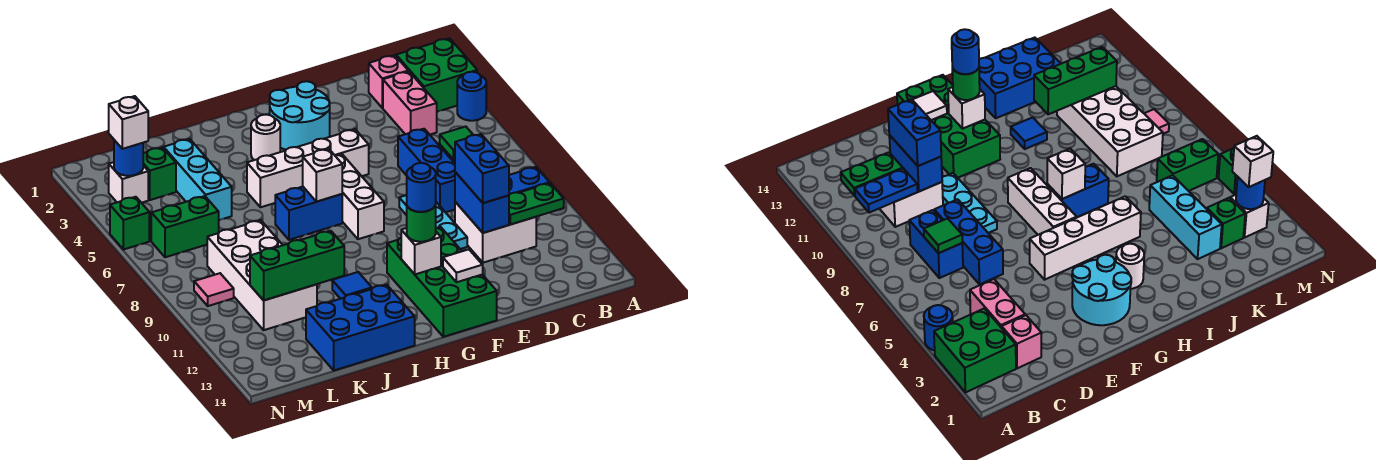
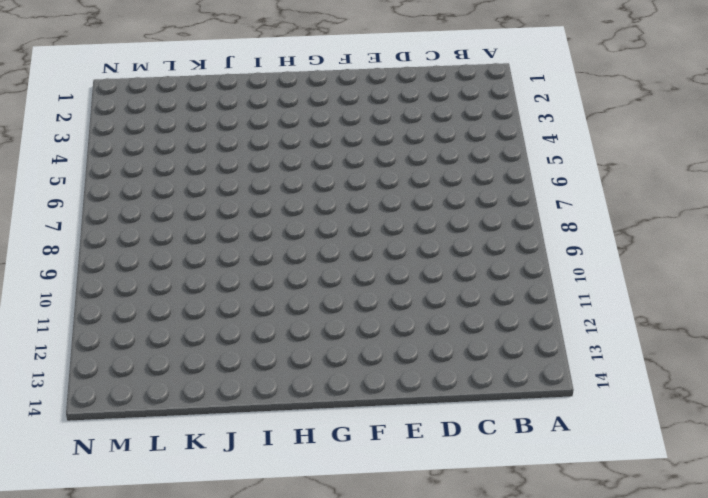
none -> green 2x2 brick [396,38,477,112]
none -> blue 1x1 round brick [457,72,486,121]
none -> pink 1x1 brick [369,55,408,108]
none -> pink 1x2 brick [383,71,437,135]

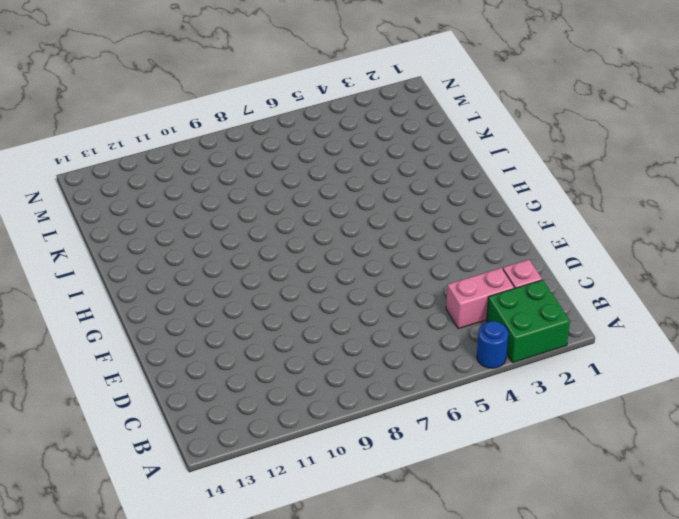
none -> blue 1x2 brick [909,210,963,278]
none -> white 2x2 brick [455,202,536,263]
none -> blue 1x3 brick [398,129,455,212]
none -> cyan 1x3 plate [399,195,467,249]

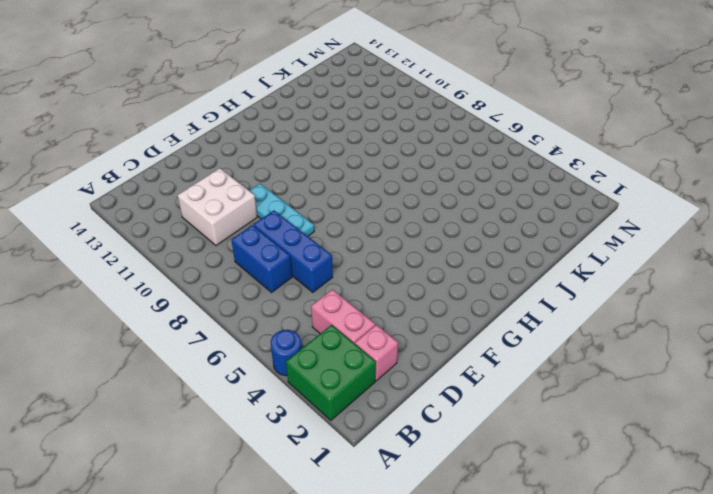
none -> cyan 2x2 round brick [270,81,330,150]
none -> white 1x4 brick [247,129,369,207]
none -> green 2x4 brick [387,227,497,337]
none -> white 1x3 brick [335,154,384,239]

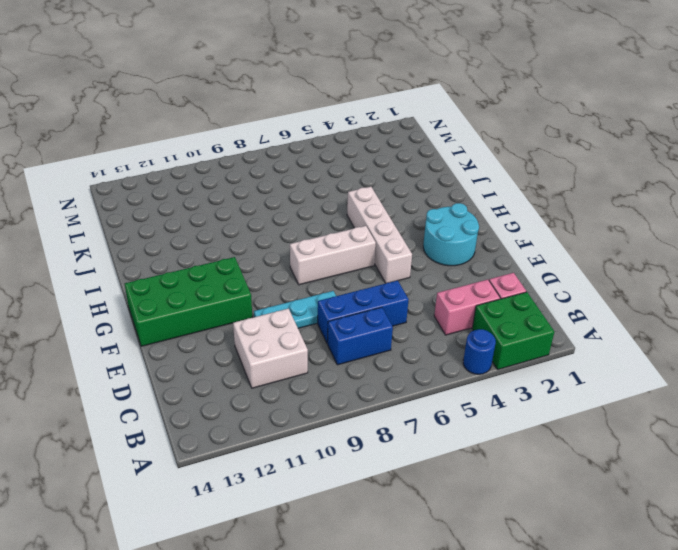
none -> white 1x1 round brick [251,115,280,160]
none -> blue 1x2 brick [275,187,342,240]
none -> blue 1x1 tile [332,272,372,299]
none -> blue 2x3 brick [306,285,415,370]

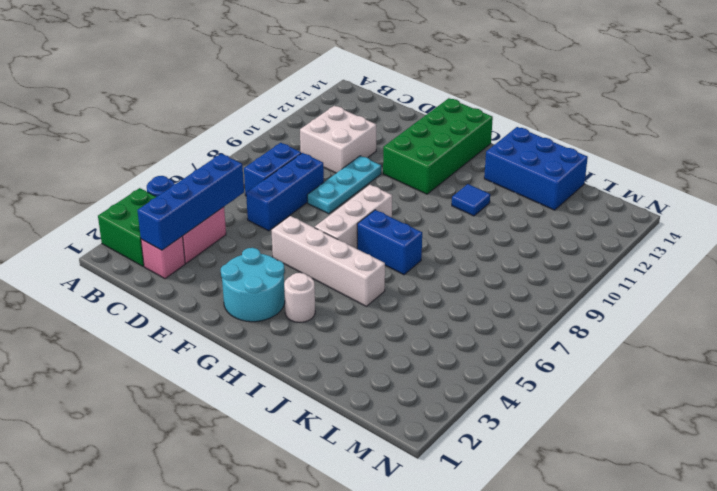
blue 1x4 brick [137,154,244,250] -> none
none -> cyan 1x3 brick [164,139,232,220]
none -> white 2x4 brick [207,220,317,330]
none -> green 1x1 brick [143,147,176,200]
none -> green 1x2 brick [151,196,219,257]

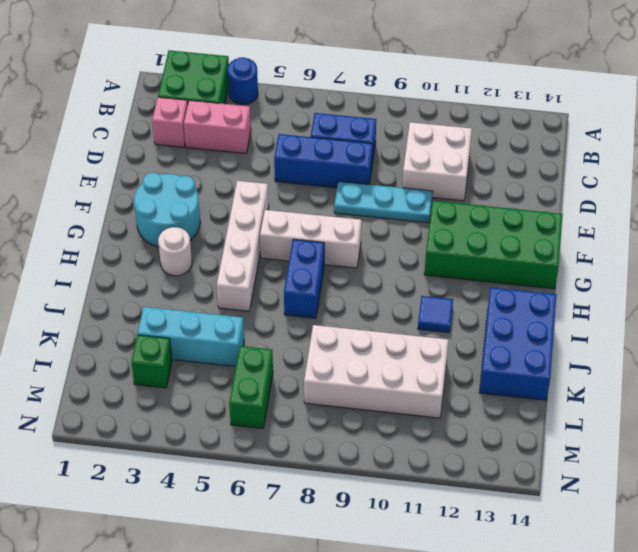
none -> white 1x1 brick [109,162,148,203]
none -> pink 1x1 tile [194,273,234,306]
none -> green 1x1 brick [110,197,149,250]
none -> blue 1x2 plate [509,167,550,195]

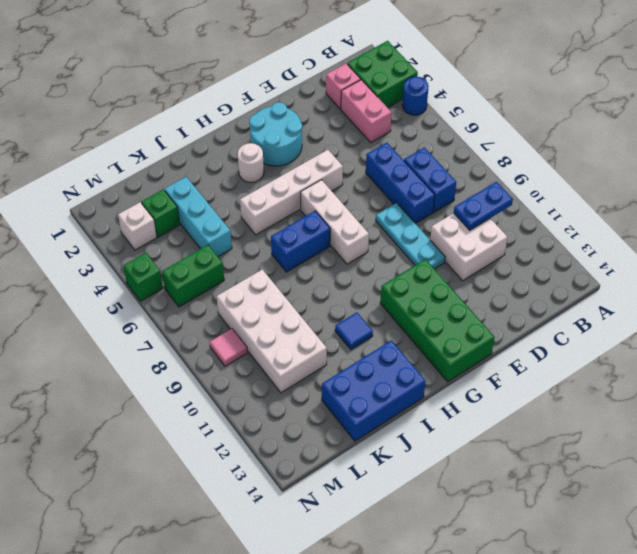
none -> green 1x2 plate [509,183,564,225]
none -> green 1x1 tile [440,127,473,159]
none -> blue 1x2 brick [455,172,509,233]
none -> white 1x1 tile [443,249,483,282]

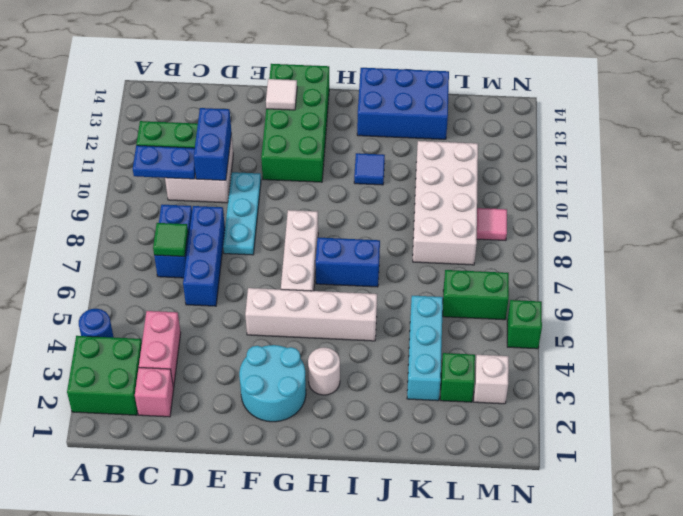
none -> white 1x1 brick [401,228,441,274]
none -> white 1x1 brick [303,149,342,202]
none -> green 1x3 brick [250,231,344,300]
none -> blue 1x1 round brick [114,140,143,176]

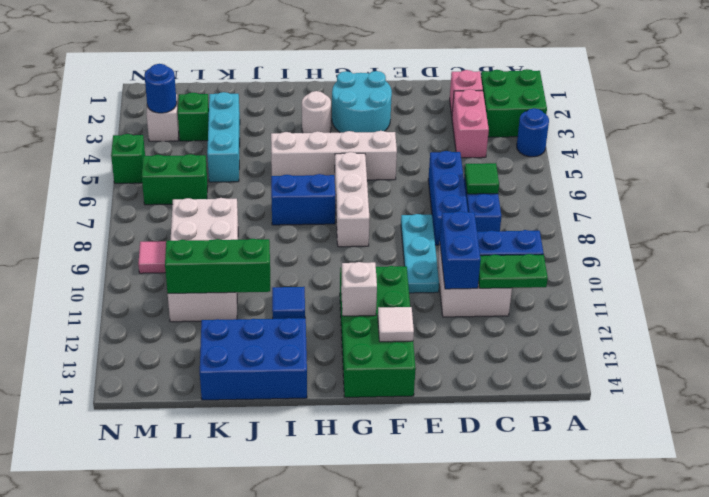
none -> white 1x1 brick [303,149,342,202]
none -> blue 1x2 brick [455,134,509,203]
none -> green 1x1 round brick [407,205,436,242]
none -> white 1x1 brick [109,96,148,149]

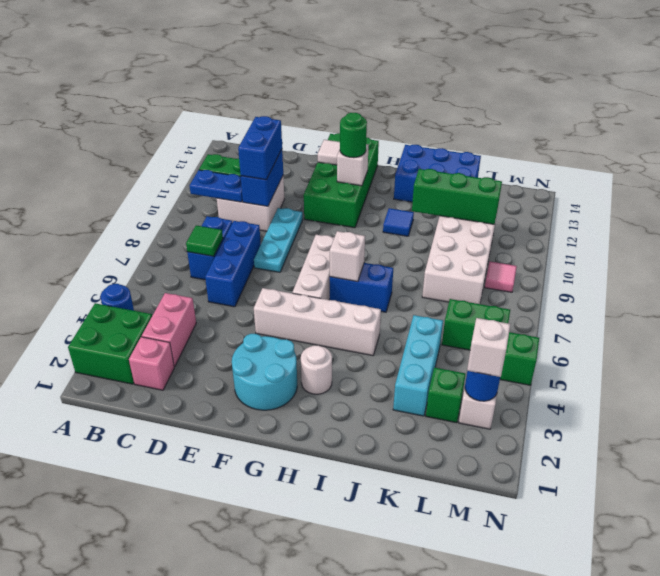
none -> blue 1x1 round brick [407,163,436,212]

